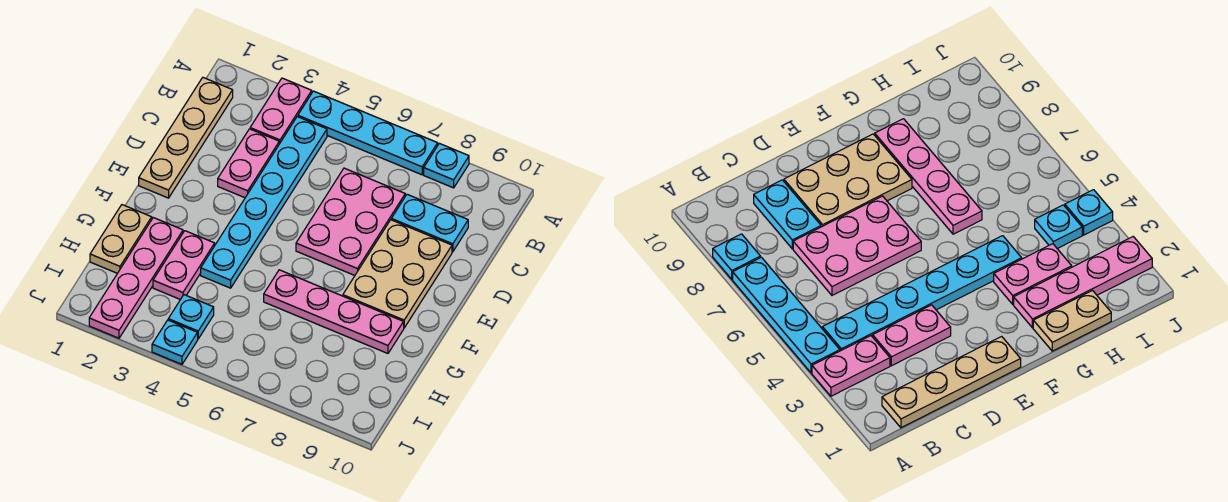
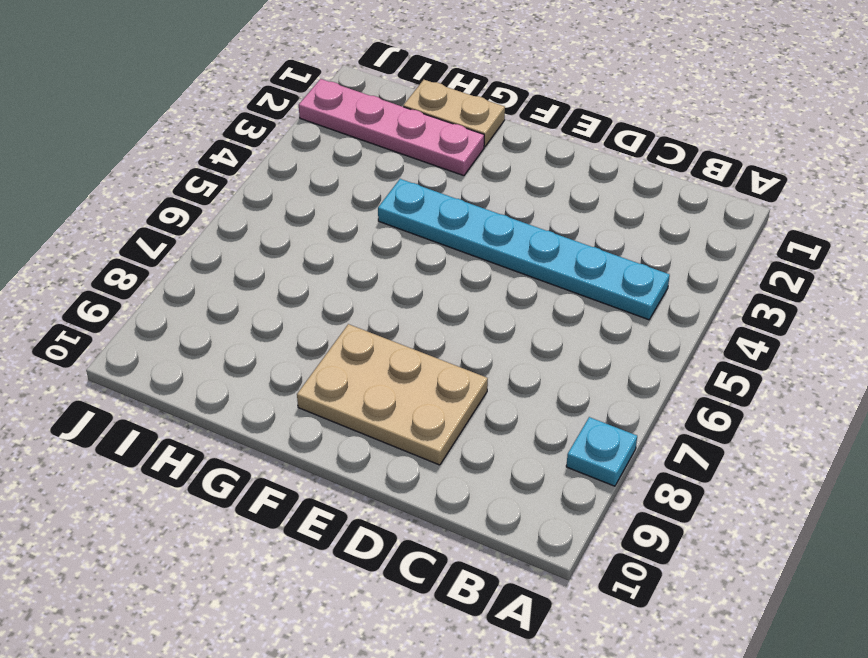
none -> pink 1x2 plate [250,78,312,144]
none -> cyan 1x4 plate [298,91,438,175]
none -> tan 1x4 plate [139,78,233,198]

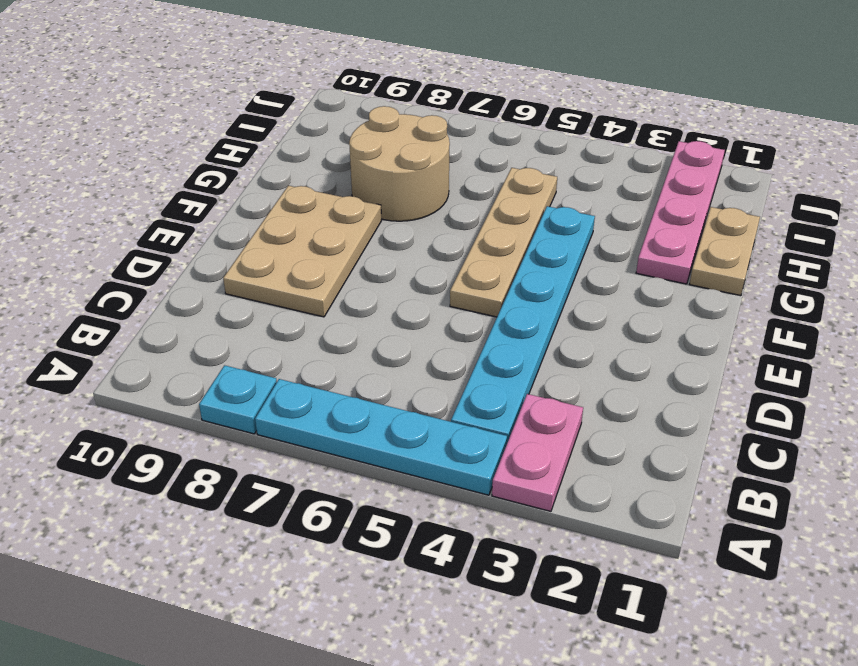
tan 1x4 plate [450,168,557,317] -> tan 1x4 plate moved to [139,78,233,198]
tan 2x2 round brick [349,106,450,221] -> pink 1x4 plate [264,270,404,353]
none -> pink 1x2 plate [218,129,279,198]
none -> pink 2x3 plate [296,168,405,275]
none -> cyan 1x2 plate [391,194,468,252]

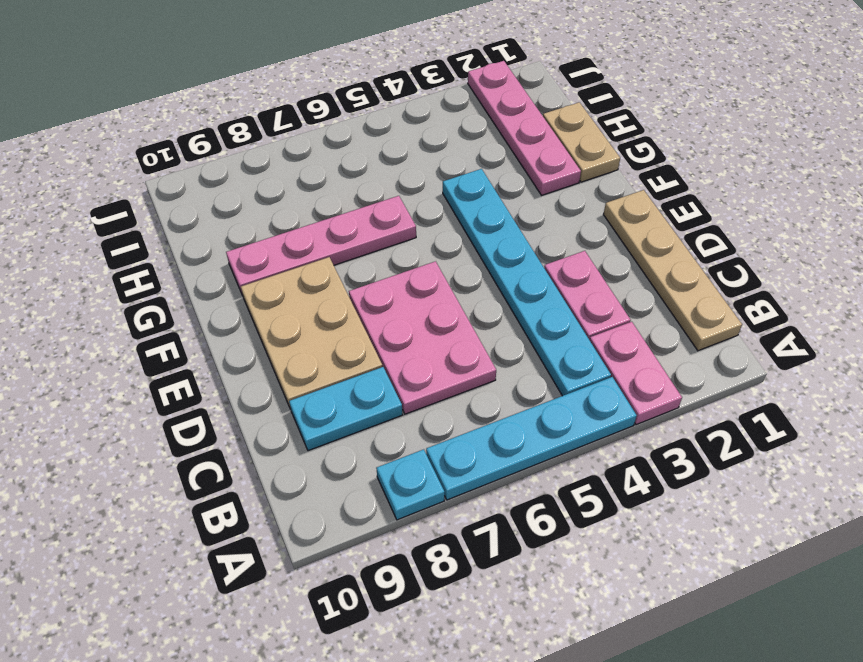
none -> pink 1x2 plate [153,231,215,300]
none -> cyan 1x1 plate [168,295,214,339]
none -> cyan 1x1 plate [152,320,198,364]

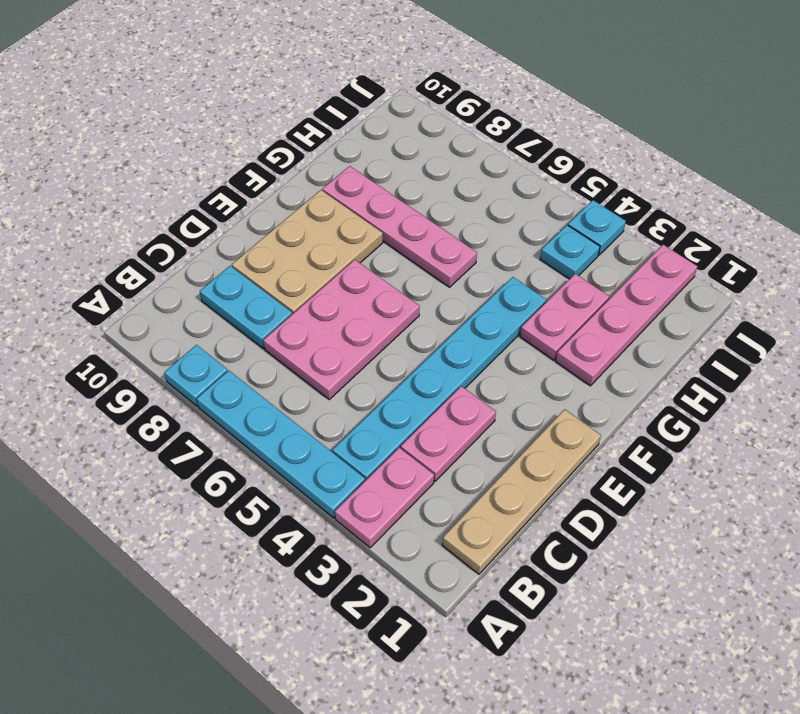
none -> tan 1x2 plate [90,205,152,273]

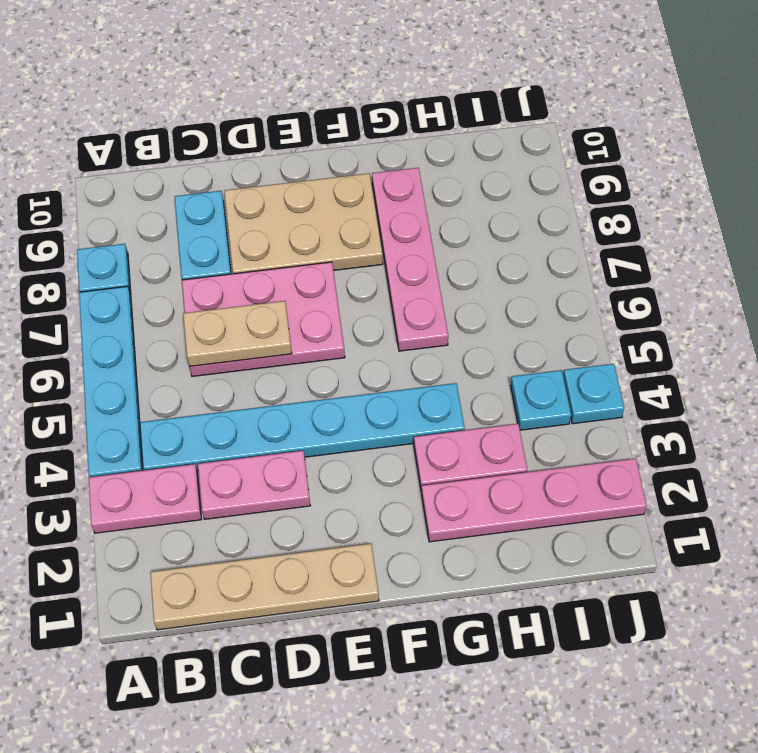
tan 1x2 plate [183,301,292,366] -> tan 1x2 plate moved to [90,205,152,273]

